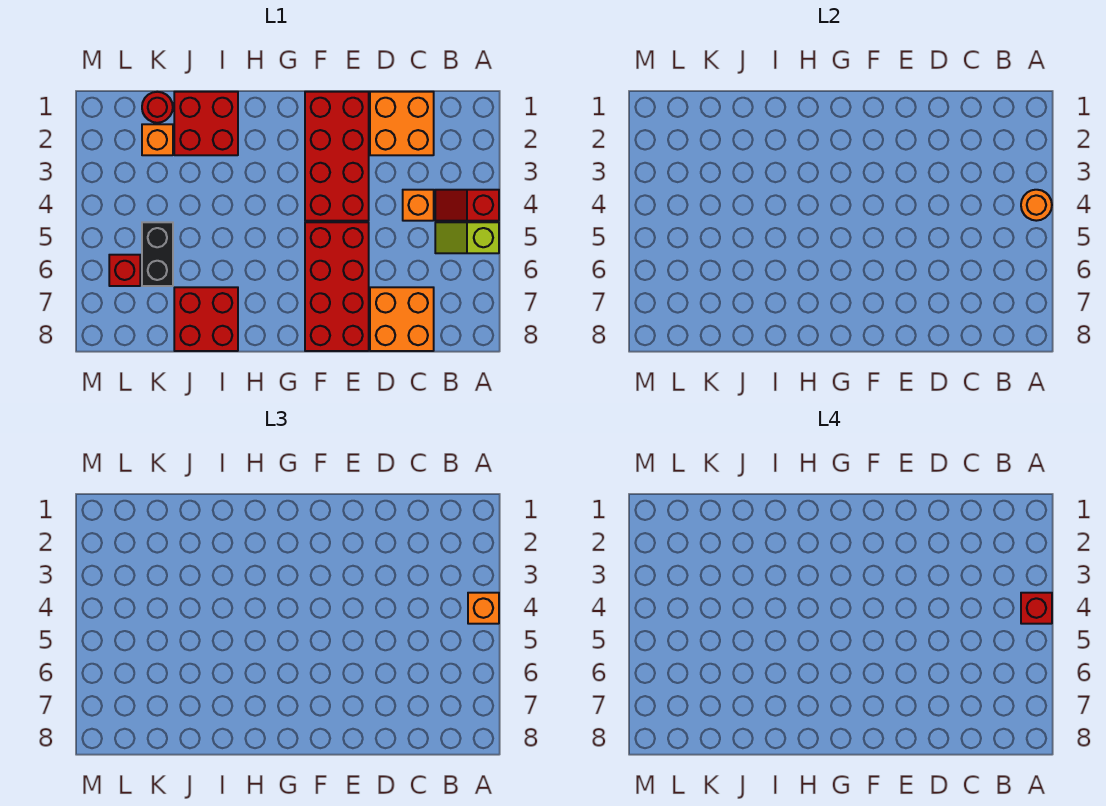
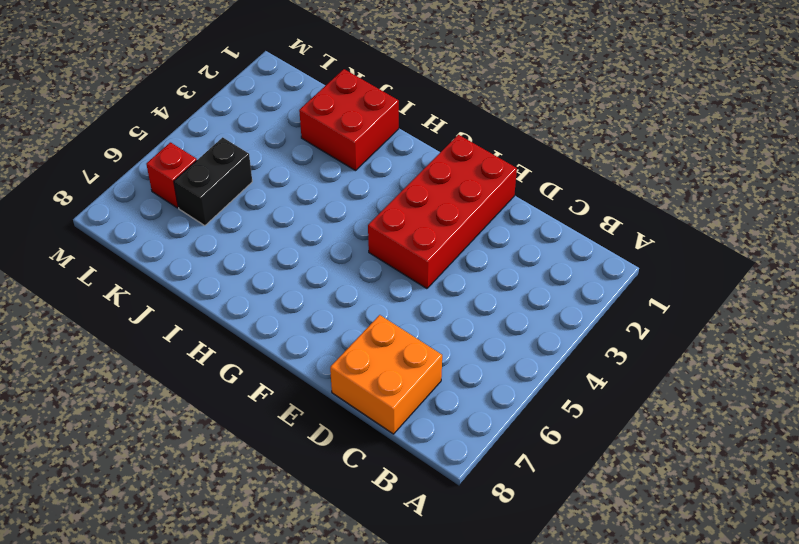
none -> red 1x2 slope [435,190,499,221]
none -> lime 1x2 slope [435,222,499,253]
none -> orange 2x2 brick [370,92,434,155]

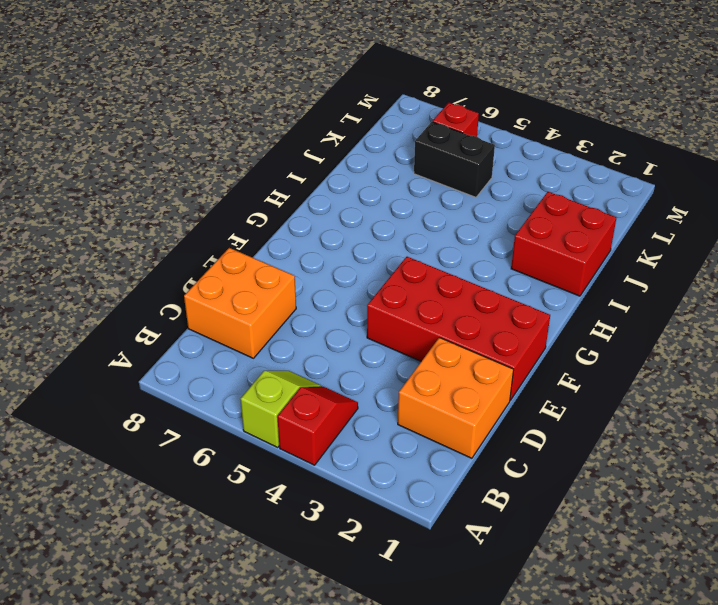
none -> orange 1x1 brick [403,190,434,221]
none -> red 2x4 brick [305,222,369,351]
none -> red 2x2 brick [174,287,238,351]

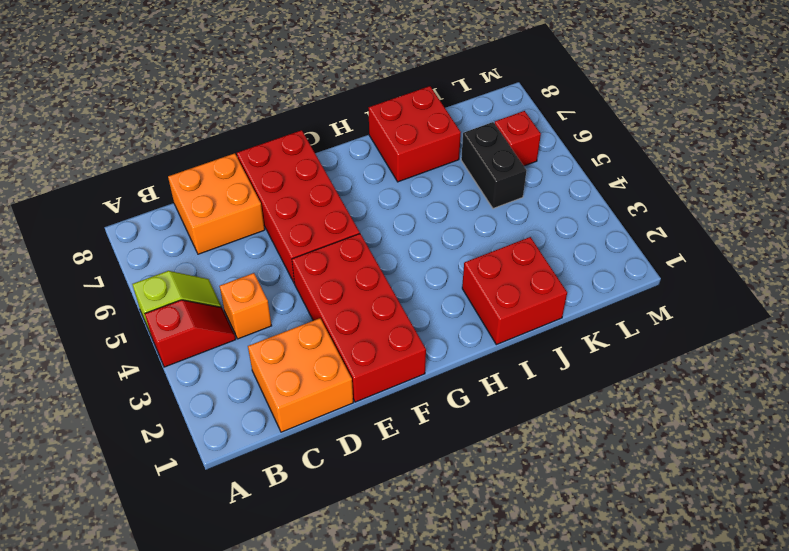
none -> red 1x1 round brick [142,92,173,123]
none -> orange 1x1 brick [142,124,173,155]
none -> orange 1x1 round brick [1021,190,1052,221]

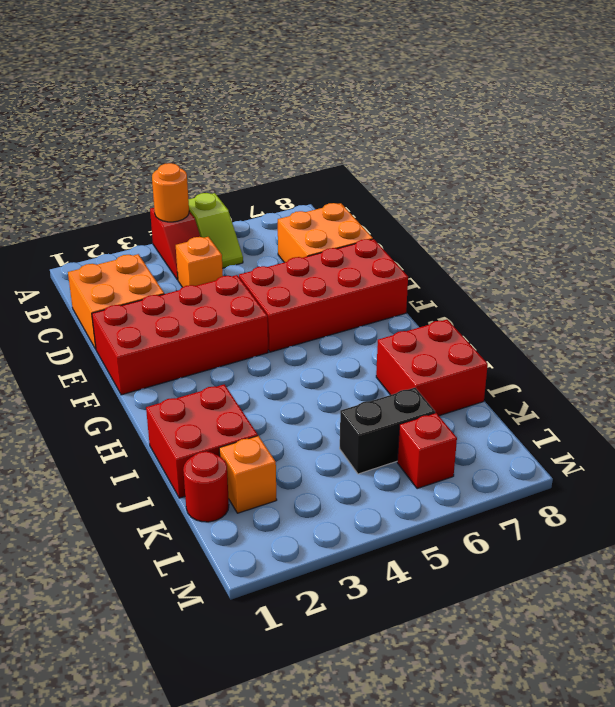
none -> orange 1x1 brick [468,593,499,624]
none -> red 1x1 brick [1021,593,1052,624]

